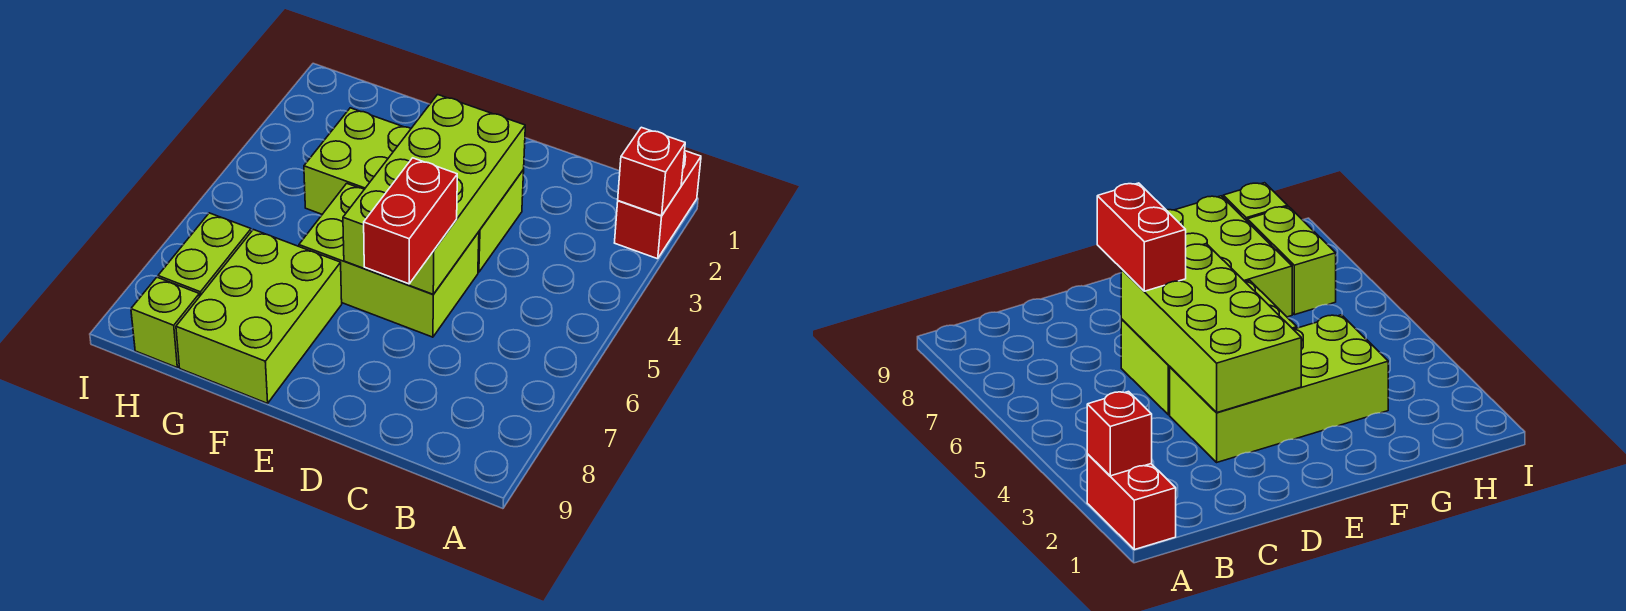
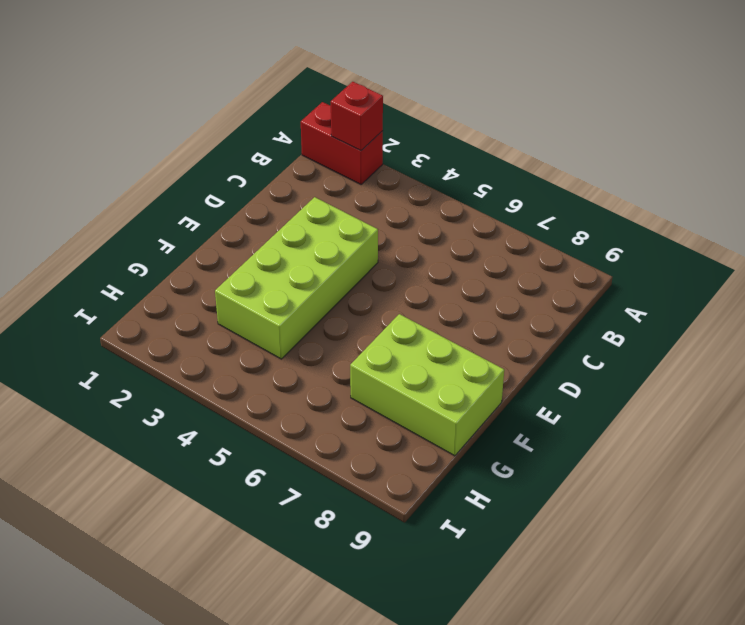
none -> lime 2x3 brick [299,183,479,337]
none -> lime 1x2 brick [158,213,251,296]

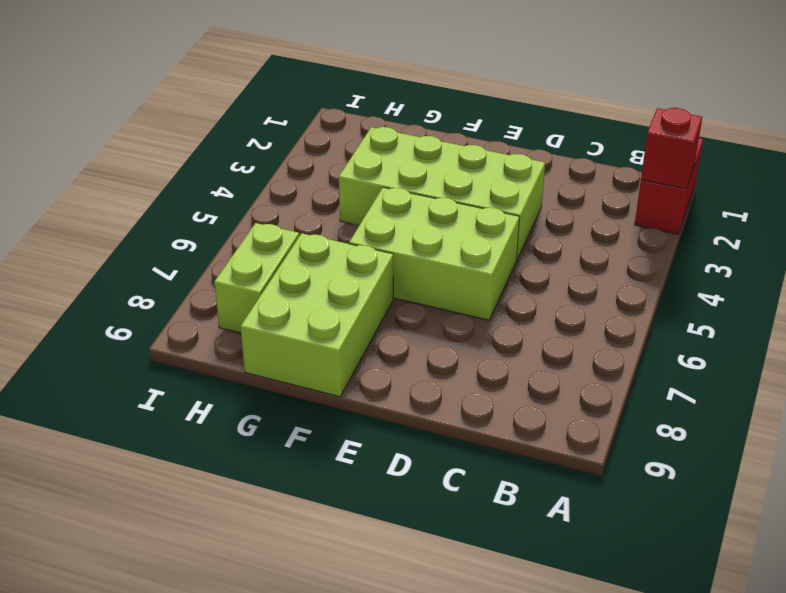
none -> lime 1x1 brick [131,277,200,367]
none -> lime 2x4 brick [343,95,525,294]

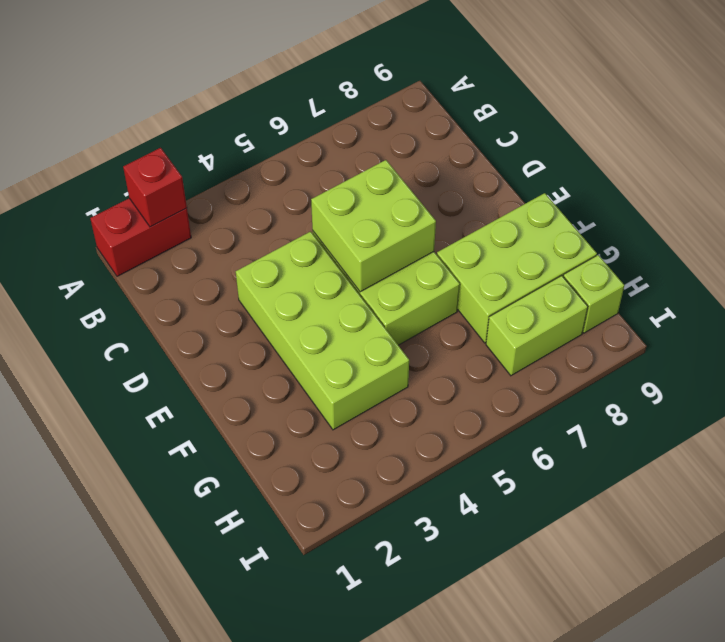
lime 2x2 brick [311,160,436,292] -> lime 2x4 brick [343,95,525,294]
none -> red 1x2 brick [364,158,457,284]

